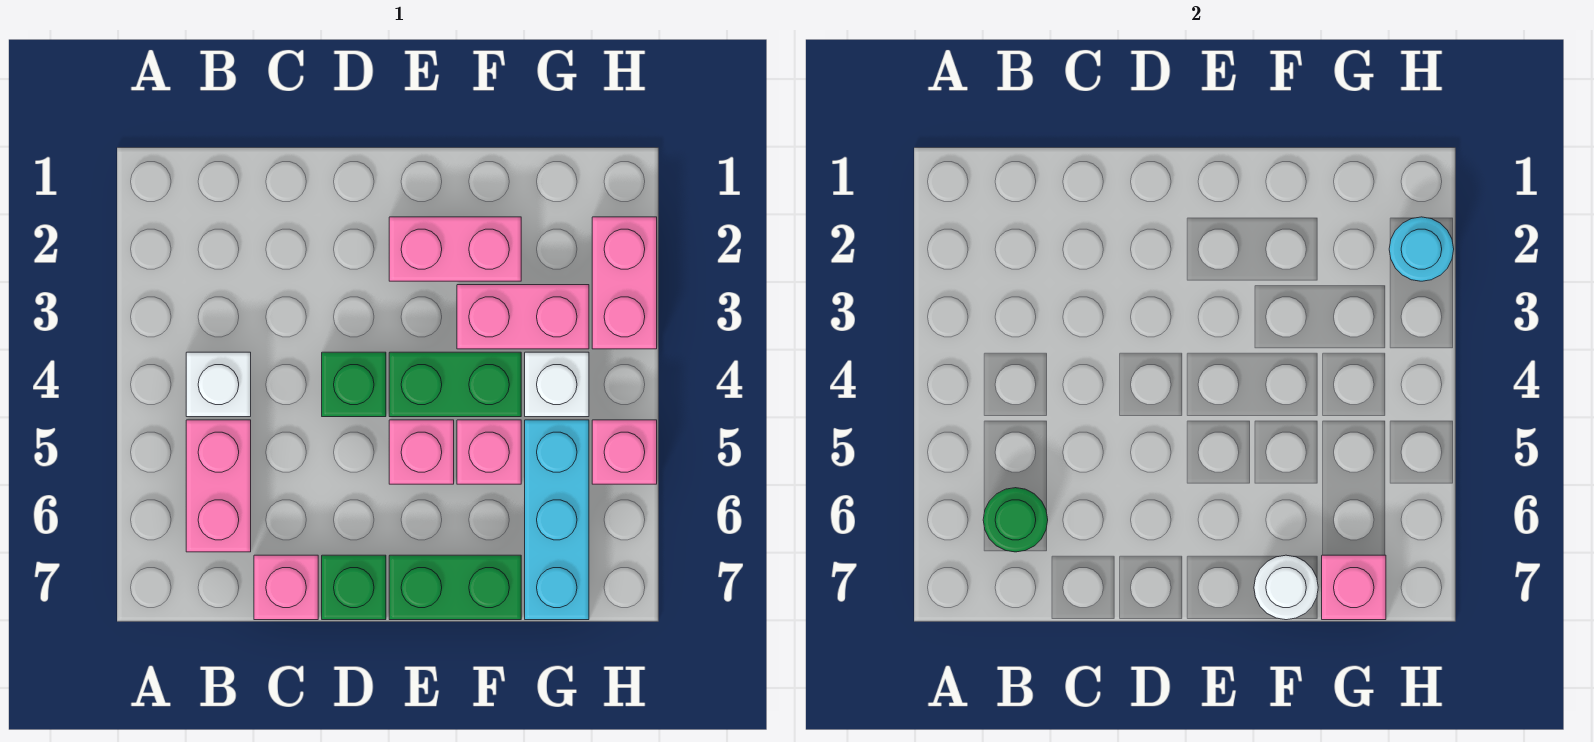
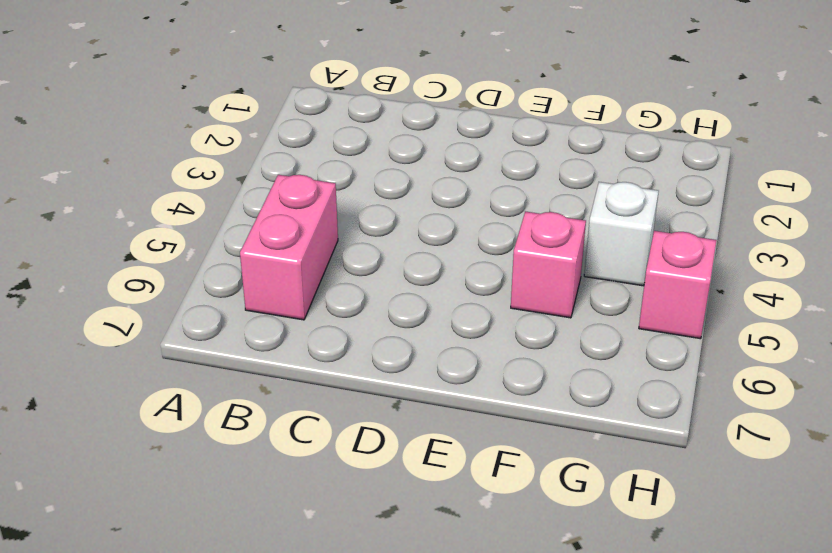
none -> white 1x1 brick [186,352,251,417]
none -> pink 1x1 brick [254,555,318,620]
none -> green 1x1 brick [322,352,386,417]

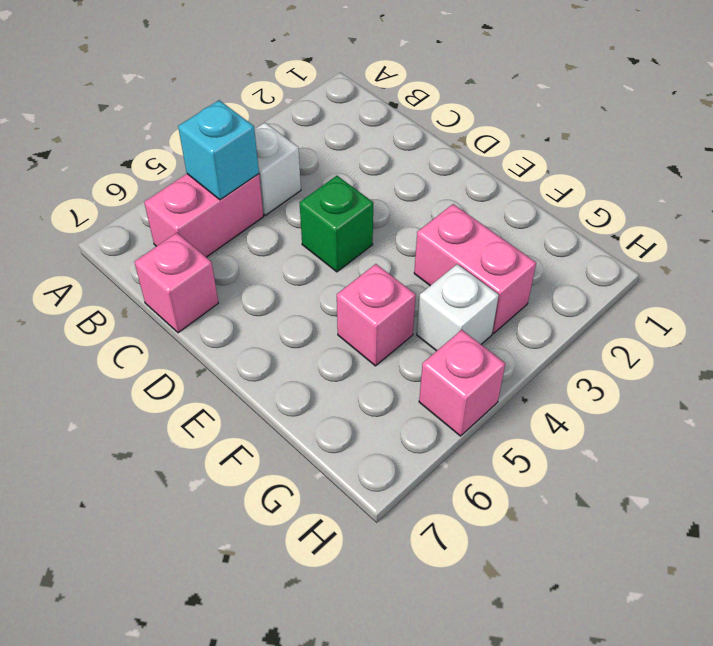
cyan 1x1 brick [178,100,259,200] -> none
none -> green 1x1 brick [322,555,386,620]
none -> pink 1x2 brick [389,217,521,281]
none -> green 1x2 brick [389,352,521,417]

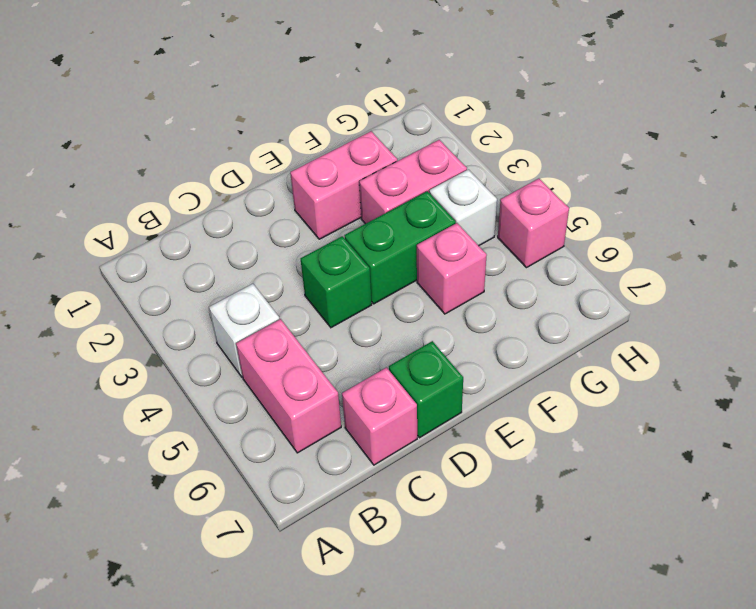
none -> pink 1x1 brick [389,420,454,484]
none -> green 1x2 brick [389,555,521,620]
none -> cyan 1x3 brick [525,420,589,620]

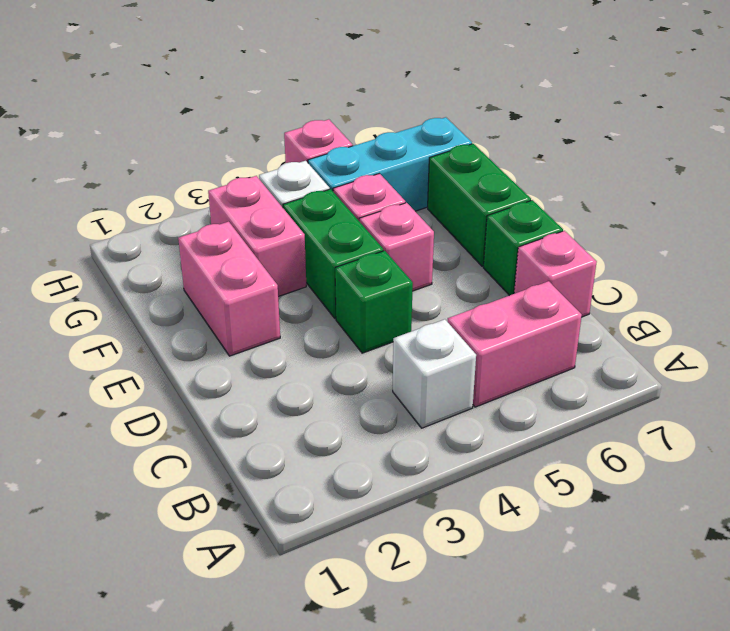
none -> pink 1x2 brick [592,217,657,349]
none -> green 1x1 round brick [983,488,1048,552]
none -> white 1x1 round brick [1254,555,1318,620]

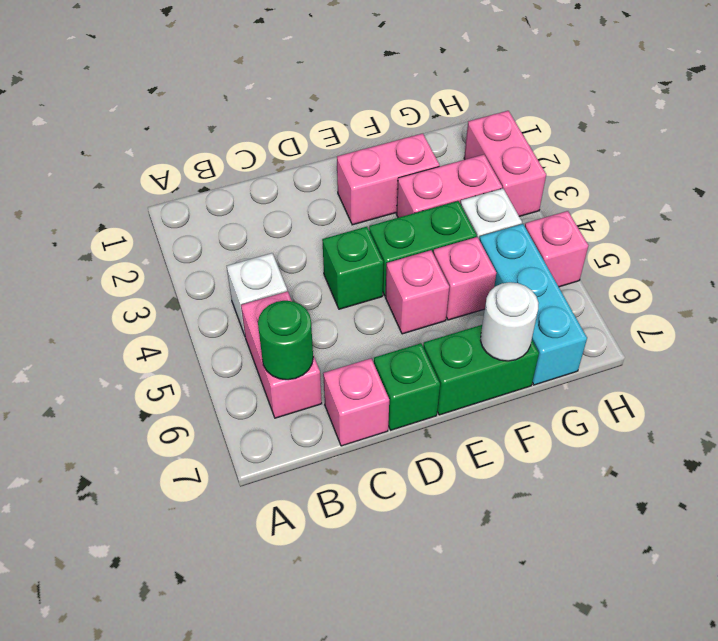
none -> pink 1x1 brick [1322,555,1386,620]
none -> cyan 1x1 round brick [1389,217,1454,281]

